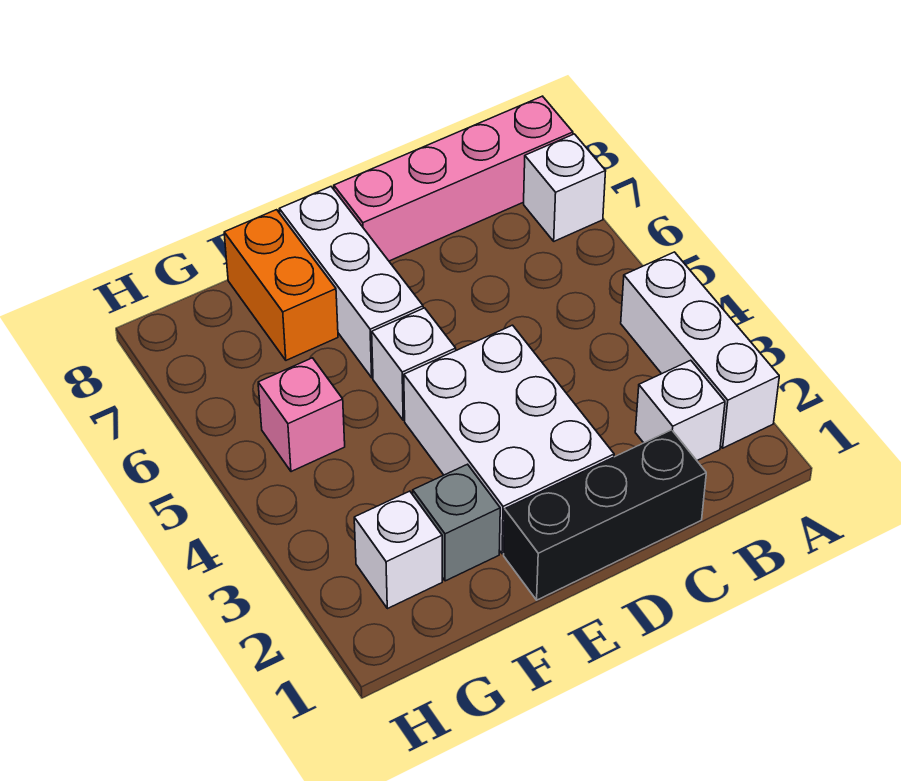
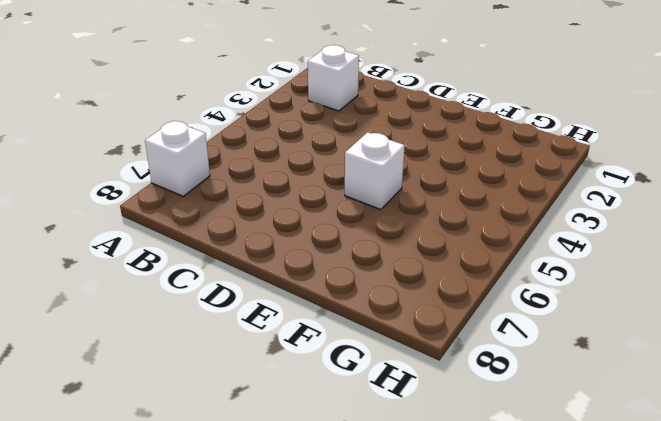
none -> white 1x3 brick [621,252,779,448]
none -> pink 1x4 brick [334,96,573,261]
none -> black 1x3 brick [504,430,706,600]

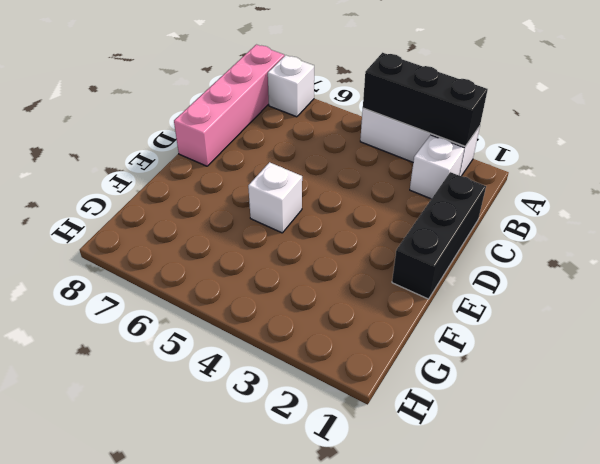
black 1x3 brick [363,53,488,146] -> none
none -> white 2x3 brick [404,325,614,554]
none -> white 1x3 brick [279,187,423,378]
none -> grey 1x1 brick [413,464,500,581]

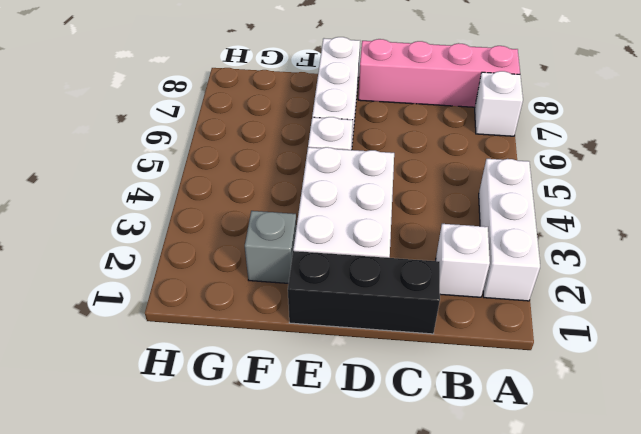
none -> orange 1x2 brick [224,210,338,360]
none -> white 1x1 brick [354,491,442,609]
none -> pink 1x1 brick [258,358,345,472]

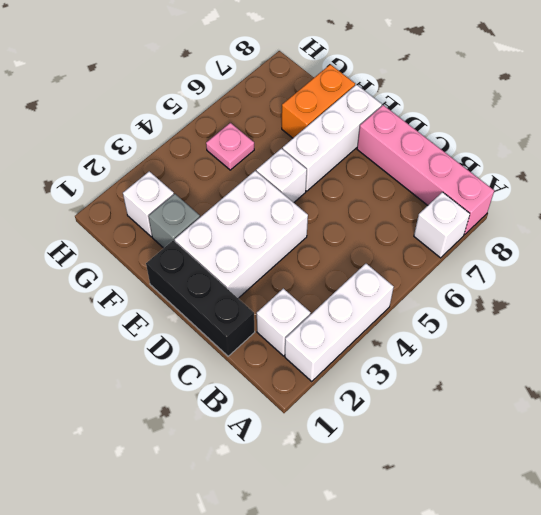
pink 1x1 plate [206,123,254,170] -> pink 1x1 brick [258,358,345,472]

